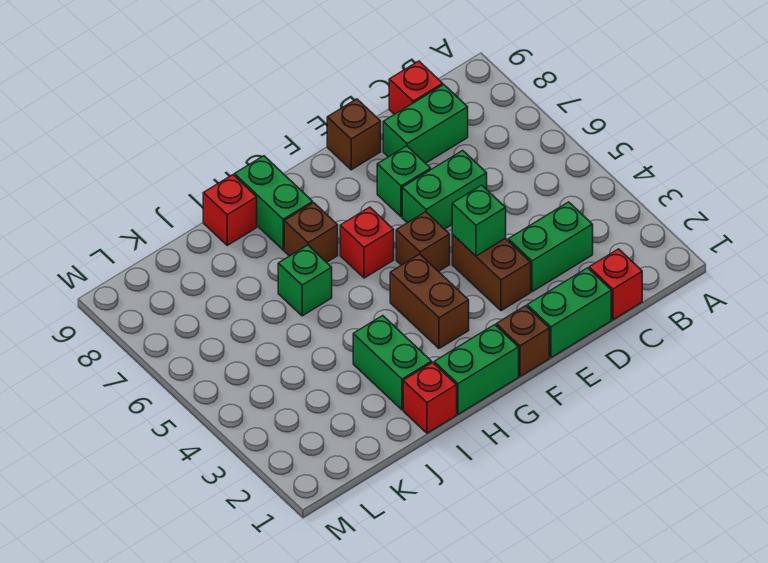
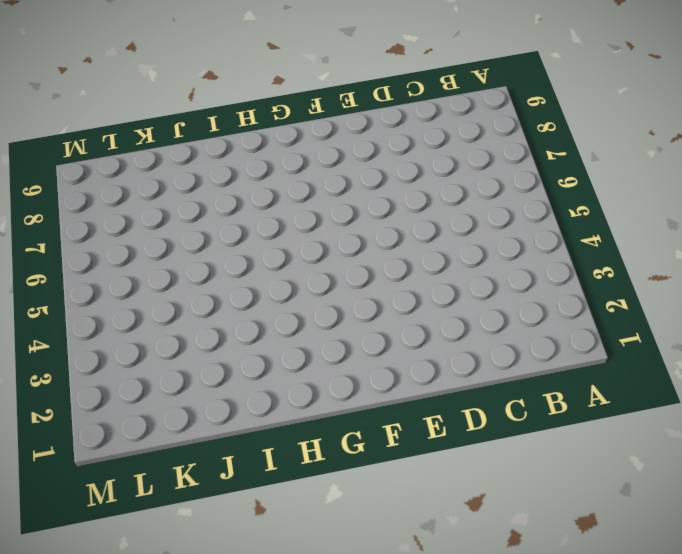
none -> red 1x1 brick [589,249,642,320]
none -> green 1x2 brick [508,202,593,292]
none -> green 1x2 brick [383,85,468,163]

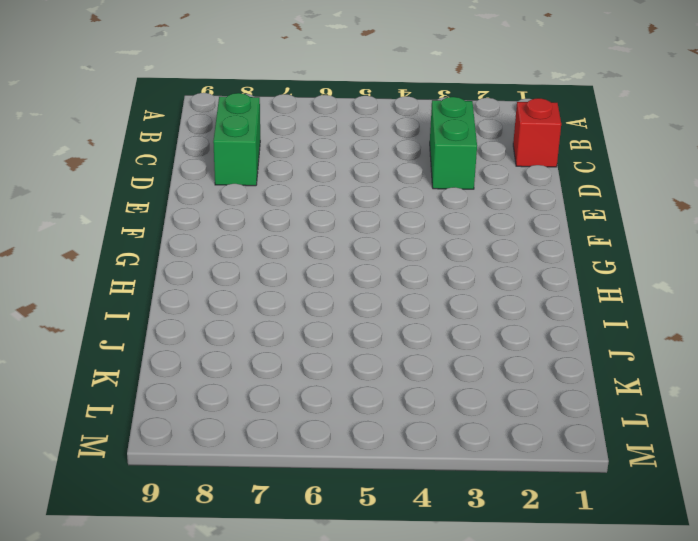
none -> red 1x1 brick [389,61,443,115]
none -> green 1x2 brick [527,268,611,358]
none -> green 1x2 brick [402,151,487,229]

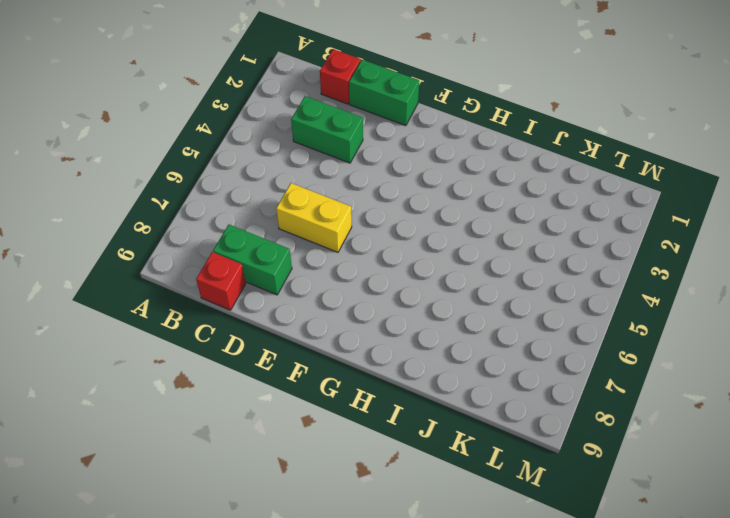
yellow 1x2 brick [276,183,352,252] -> green 1x2 brick [402,151,487,229]
none -> brown 1x2 brick [452,234,531,311]
none -> green 1x1 brick [377,146,431,217]
none -> brown 1x1 brick [327,99,381,170]

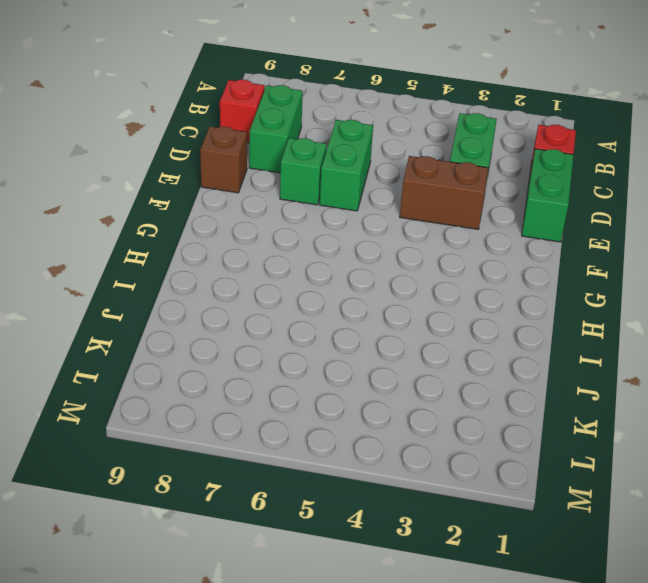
none -> brown 1x1 brick [496,306,549,376]
none -> brown 1x1 brick [396,212,450,272]
none -> green 1x2 brick [434,325,519,414]

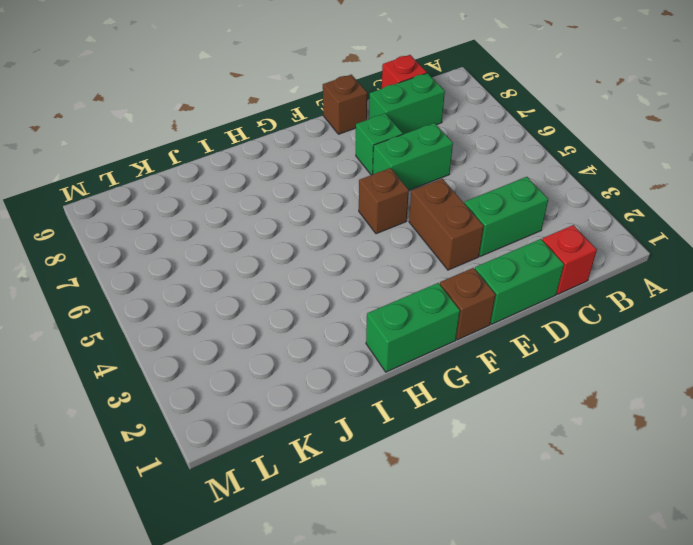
none -> brown 1x2 brick [390,254,469,348]
none -> red 1x1 brick [340,207,394,278]
none -> brown 1x1 brick [284,203,338,262]

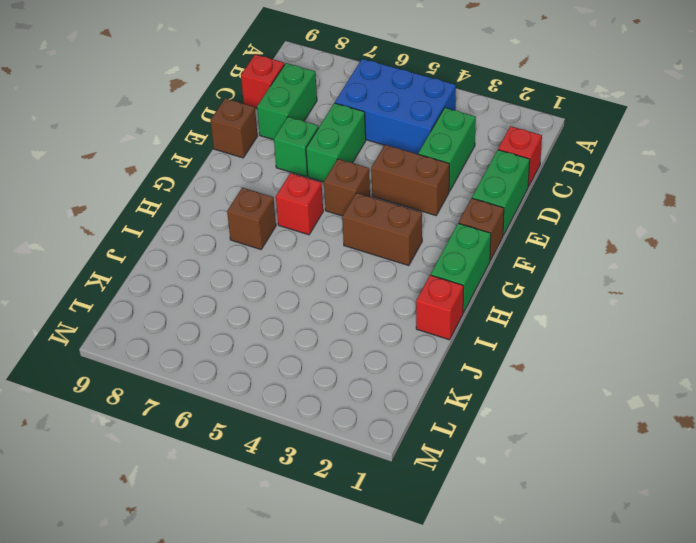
blue 2x3 brick [335,59,456,154] -> none
none -> green 1x2 brick [234,156,313,250]
none -> green 1x2 brick [353,316,432,410]
none -> green 1x1 brick [278,245,332,316]

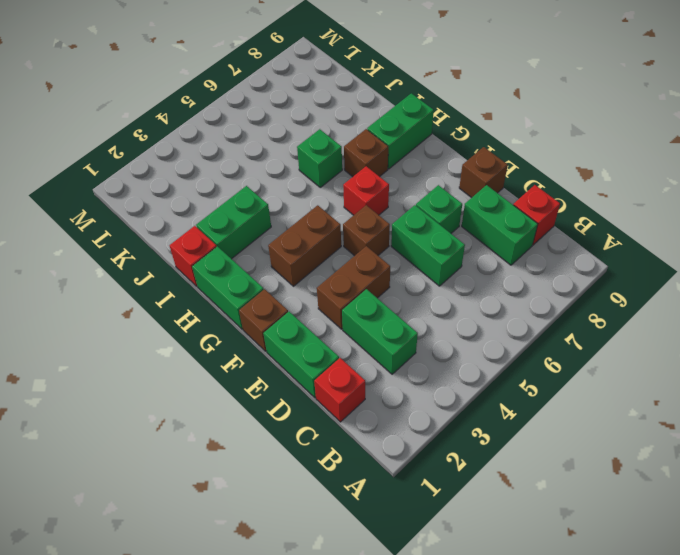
none -> red 1x1 brick [203,175,257,245]
none -> green 1x1 brick [452,185,506,256]

